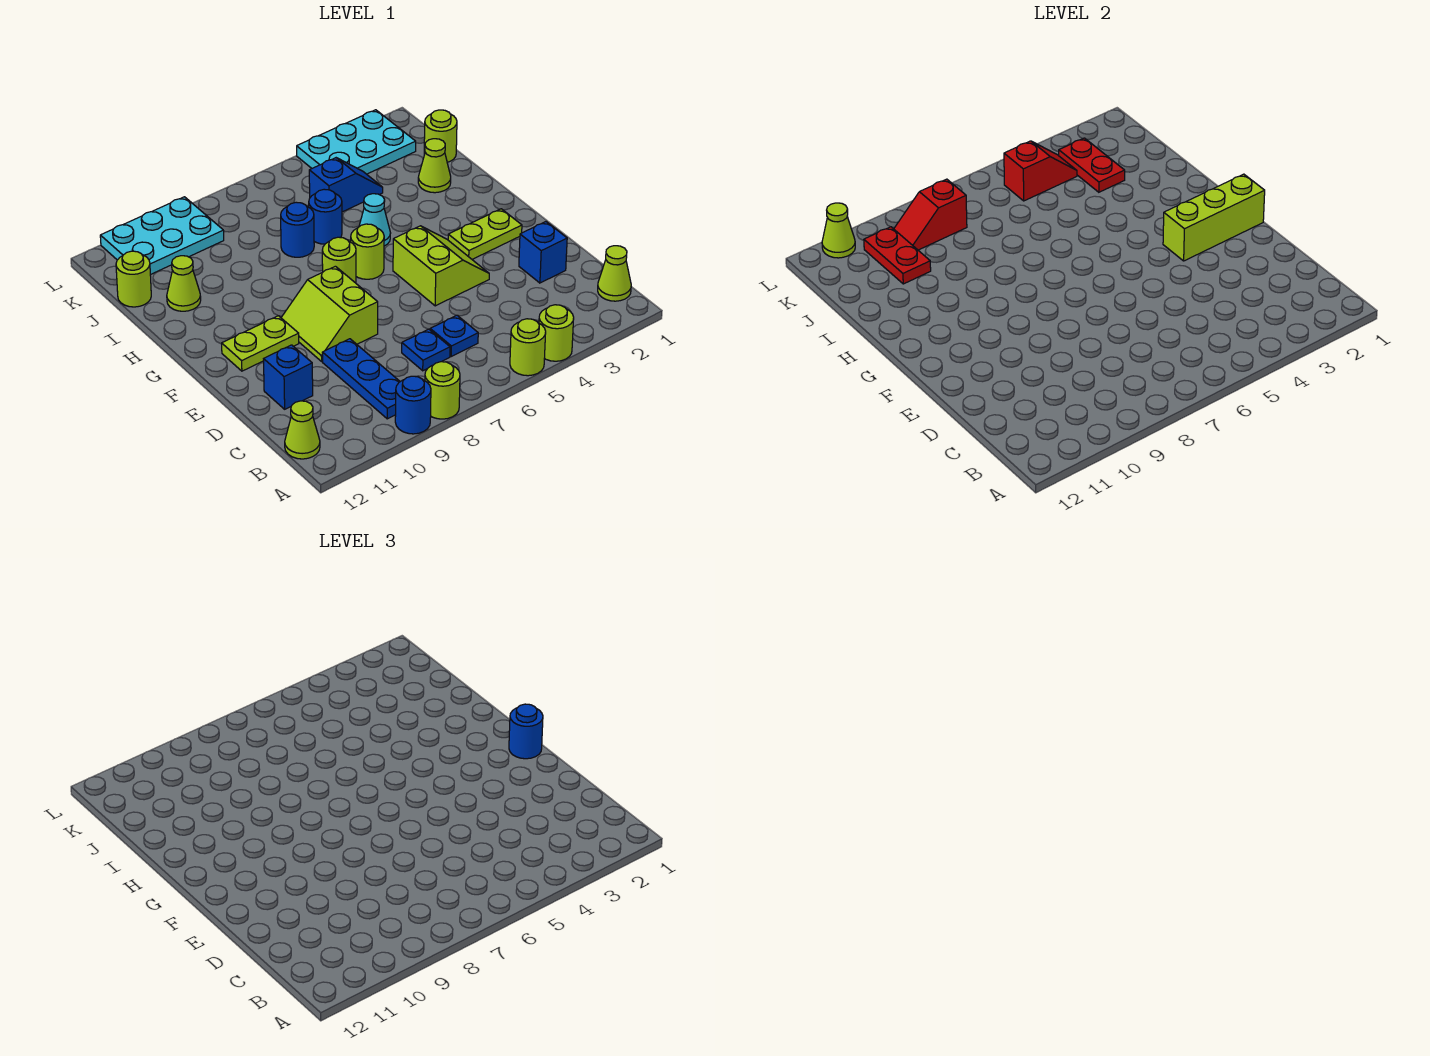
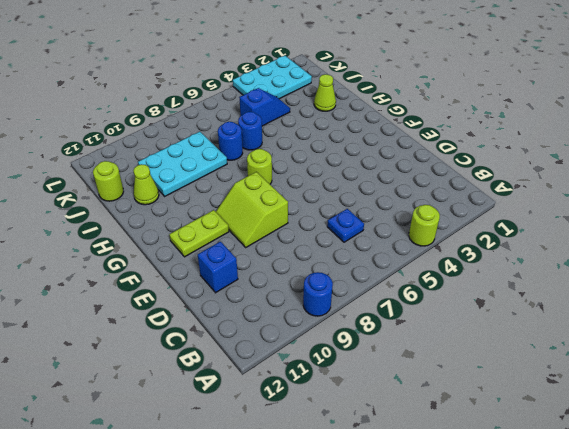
cyan 2x3 plate [138,132,227,196] -> cyan 2x3 plate moved to [100,197,224,275]
none -> lime 1x1 round brick [510,319,546,376]
none -> lime 1x1 round brick [425,362,460,419]
none -> lime 1x1 cone [598,246,631,301]
none -> blue 1x3 plate [322,339,400,419]

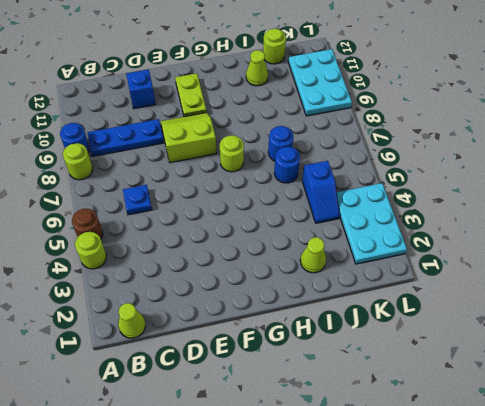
brown 1x1 round brick [72,209,103,239] -> lime 1x1 round brick [510,319,546,376]
none -> lime 1x1 cone [285,401,320,459]
none -> blue 1x1 plate [402,329,450,371]
none -> blue 1x1 brick [519,222,567,283]
none -> lime 2x2 slope [393,226,489,306]

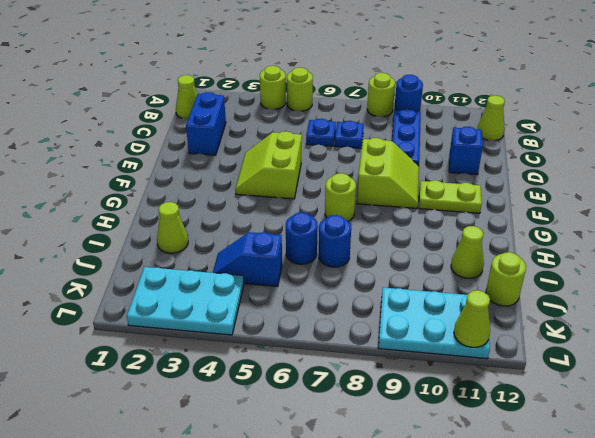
blue 1x2 brick [186,92,226,155] -> blue 1x1 brick [519,222,567,283]
none -> lime 1x2 plate [448,209,522,259]
none -> lime 1x1 round brick [351,224,384,279]
none -> cyan 1x1 cone [359,194,390,246]
none -> lime 1x1 round brick [424,110,457,162]

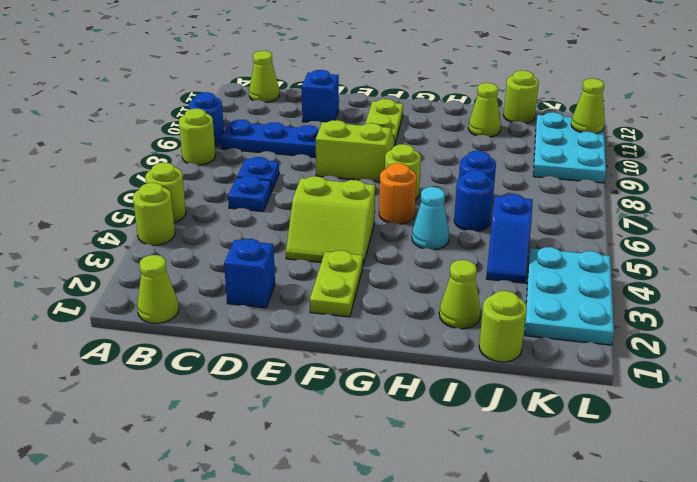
orange 1x1 round brick [379,163,416,224] -> lime 1x1 round brick [351,224,384,279]
none -> lime 1x3 brick [1163,174,1265,261]
none -> red 1x2 plate [1059,138,1125,192]
none -> red 1x2 plate [864,227,931,284]
none -> red 1x2 slope [1004,141,1077,201]

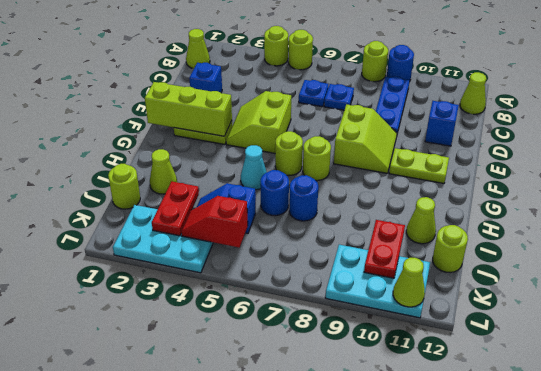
none -> red 1x2 slope [894,179,967,250]
none -> blue 1x1 round brick [509,704,543,759]

